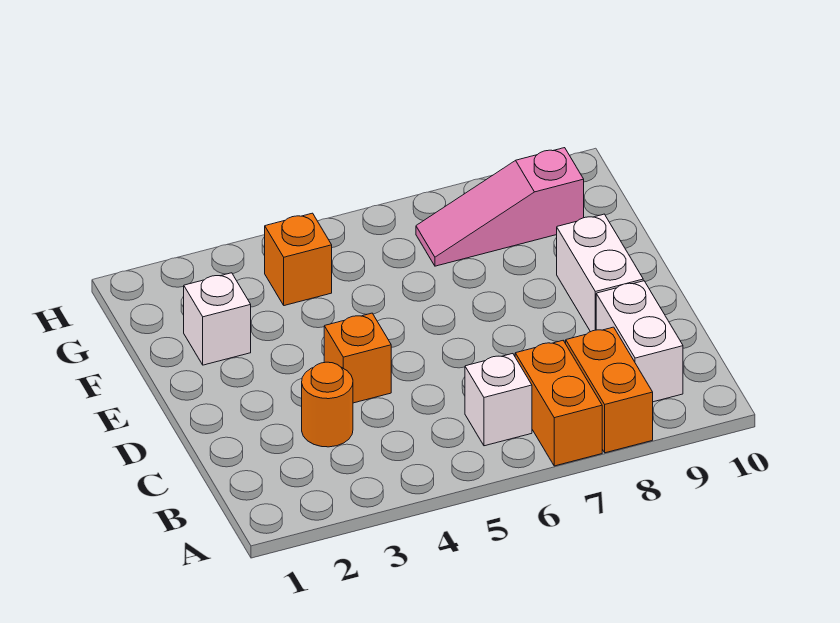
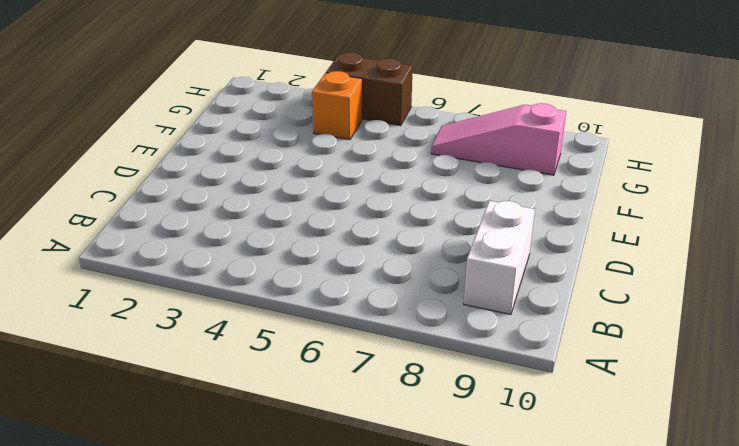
brown 1x2 brick [326,52,413,126] -> none
none -> orange 1x2 brick [515,341,602,466]
none -> orange 1x2 brick [566,327,653,453]

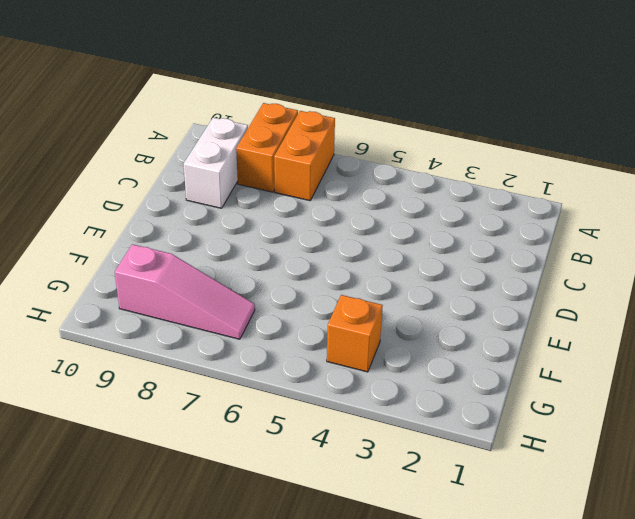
none -> white 1x1 brick [465,354,532,446]
none -> orange 1x1 round brick [302,362,353,447]

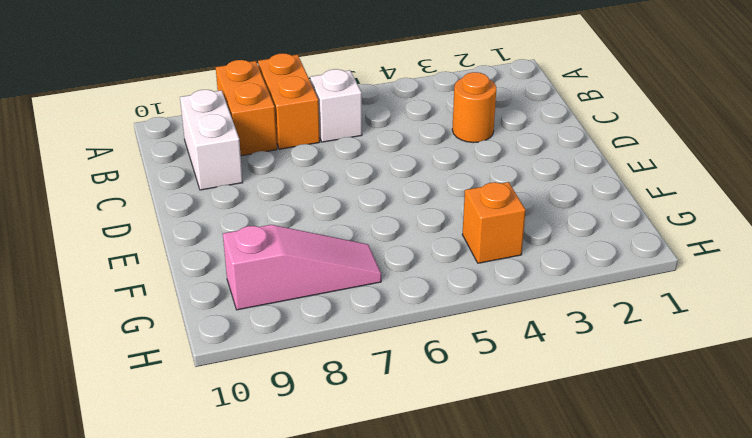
none -> orange 1x1 brick [324,313,391,403]
none -> white 1x2 brick [557,214,643,332]

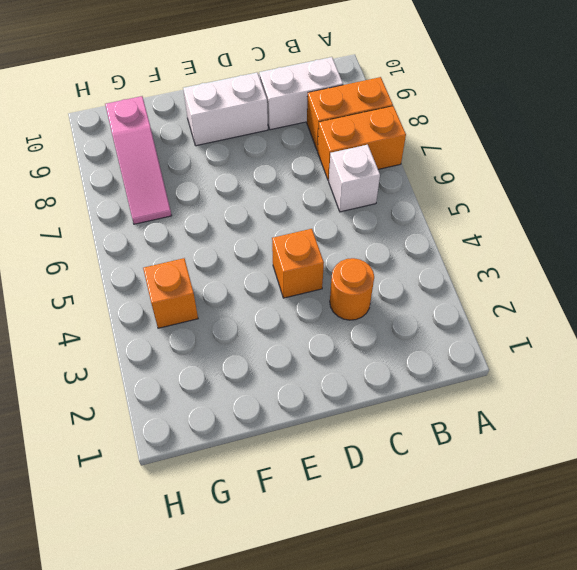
none -> white 1x1 brick [184,273,251,365]

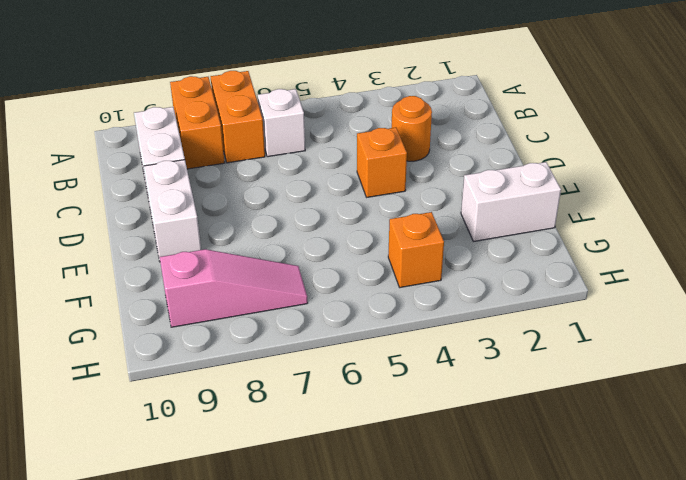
white 1x2 brick [461,162,561,242] -> white 1x1 brick [184,273,251,365]

